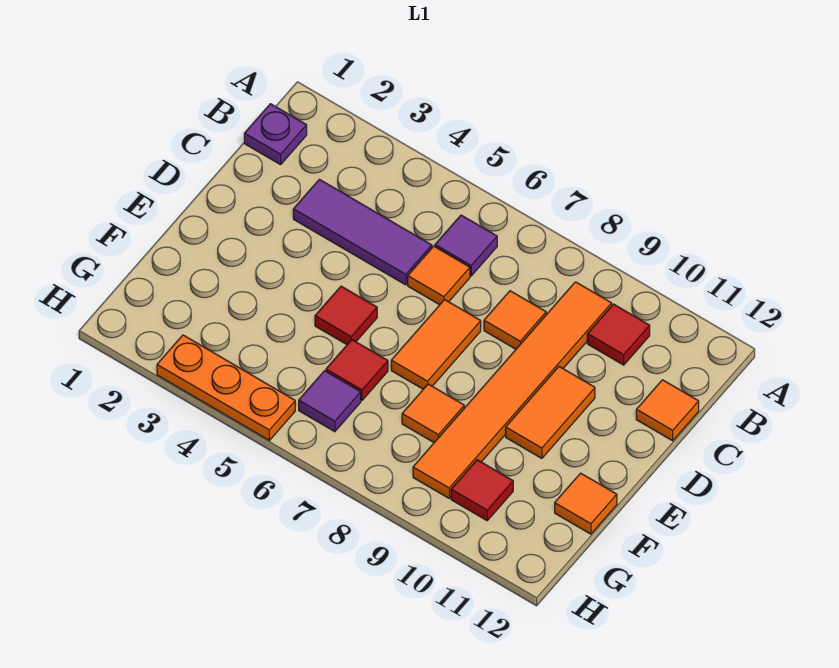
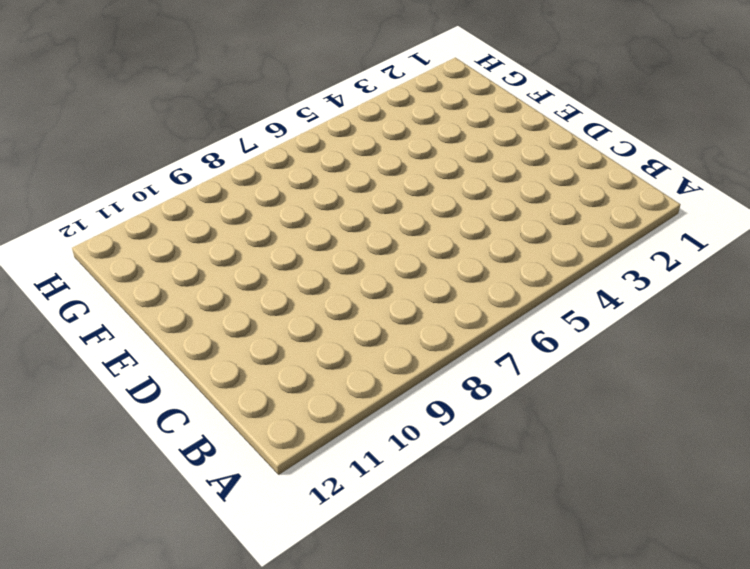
none -> purple 1x1 plate [244,104,307,165]
none -> purple 1x1 tile [435,215,497,276]
none -> orange 1x6 tile [413,282,612,498]

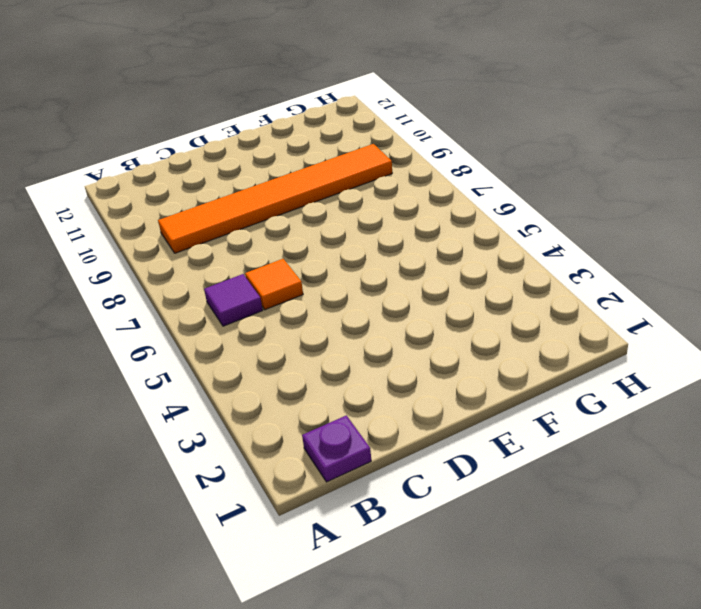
none -> red 1x1 tile [587,304,650,365]
none -> purple 1x3 tile [293,179,432,285]
none -> orange 1x1 tile [484,291,546,349]

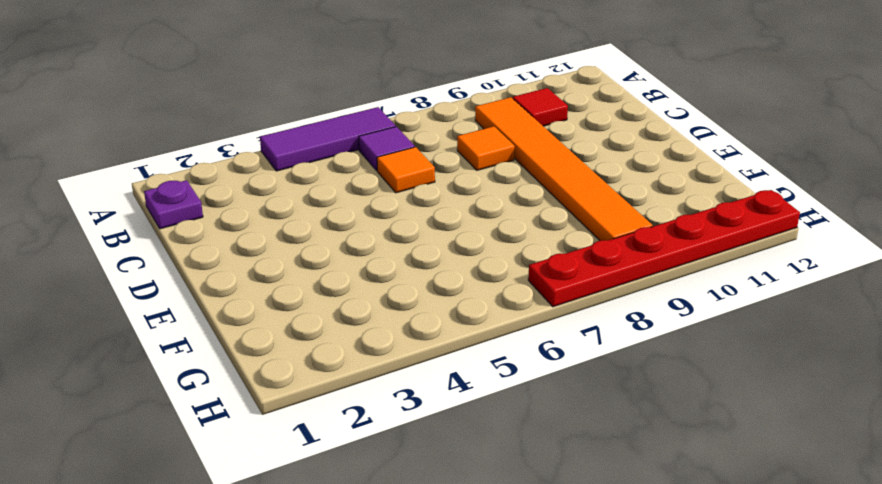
purple 1x3 tile [260,107,396,171] -> purple 1x3 tile moved to [293,179,432,285]
red 1x6 plate [528,190,800,307] -> none
none -> orange 1x1 tile [636,380,699,441]
none -> orange 1x2 tile [391,300,481,389]
none -> orange 1x2 tile [506,367,595,458]

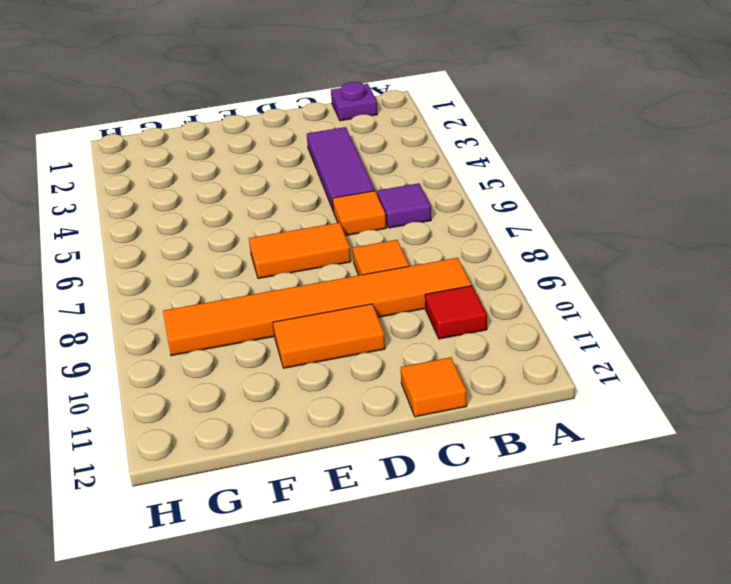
none -> red 1x1 tile [315,286,377,345]
none -> red 1x1 tile [326,340,388,400]
none -> orange 1x1 tile [402,384,464,442]

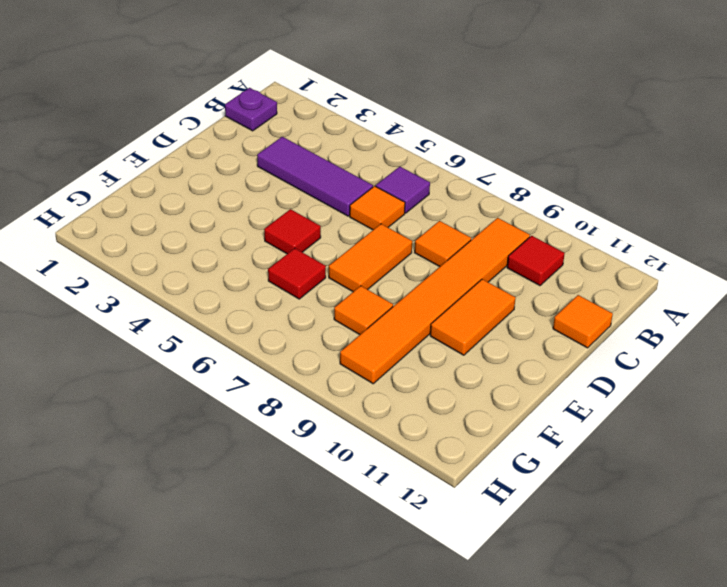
none -> orange 1x1 tile [555,473,617,534]
none -> purple 1x1 tile [299,371,361,432]
none -> red 1x1 tile [451,460,513,521]

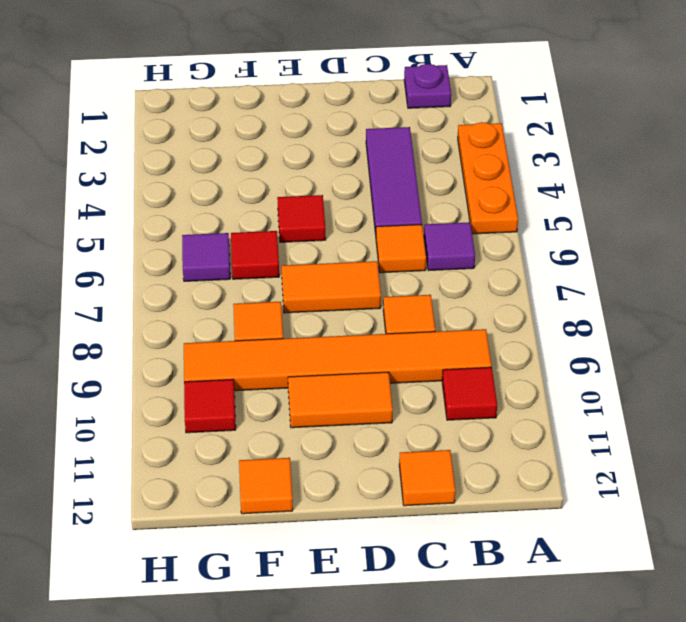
orange 1x3 plate [458,122,518,234] -> orange 1x3 plate moved to [157,335,295,440]

